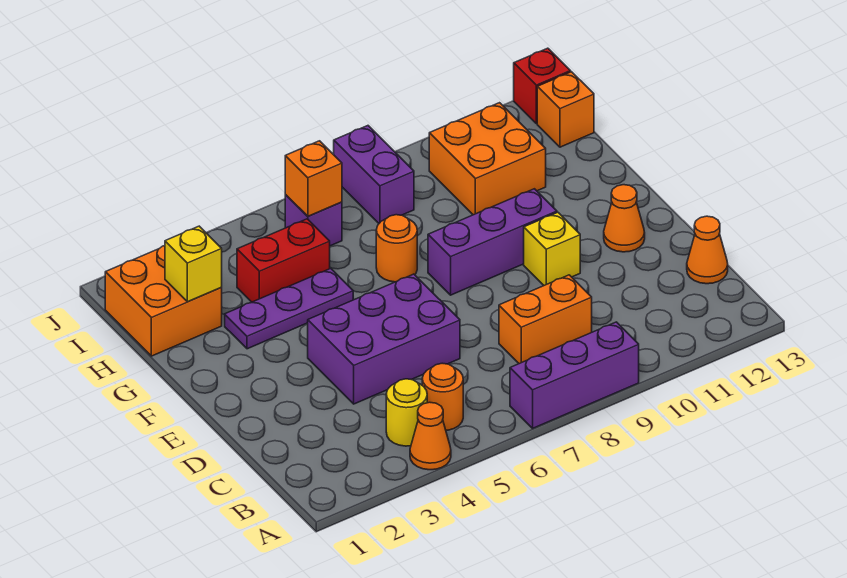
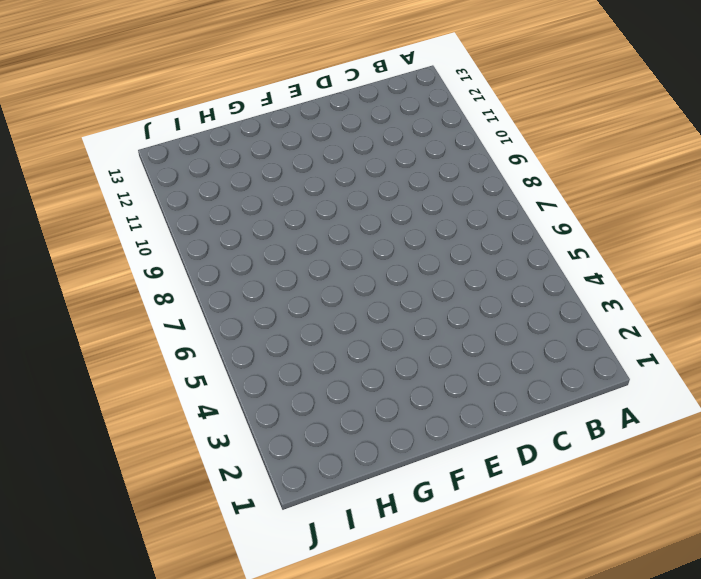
none -> orange 1x1 cone [410,402,451,470]
none -> purple 1x3 brick [510,322,639,428]
none -> yellow 1x1 round brick [386,379,427,446]

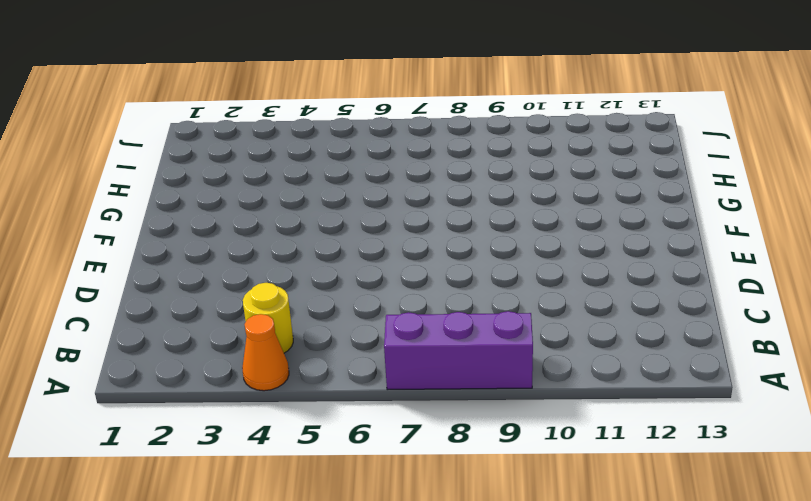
none -> orange 1x1 round brick [422,363,463,430]
none -> orange 1x2 brick [499,275,592,364]
none -> orange 1x1 cone [687,216,728,284]

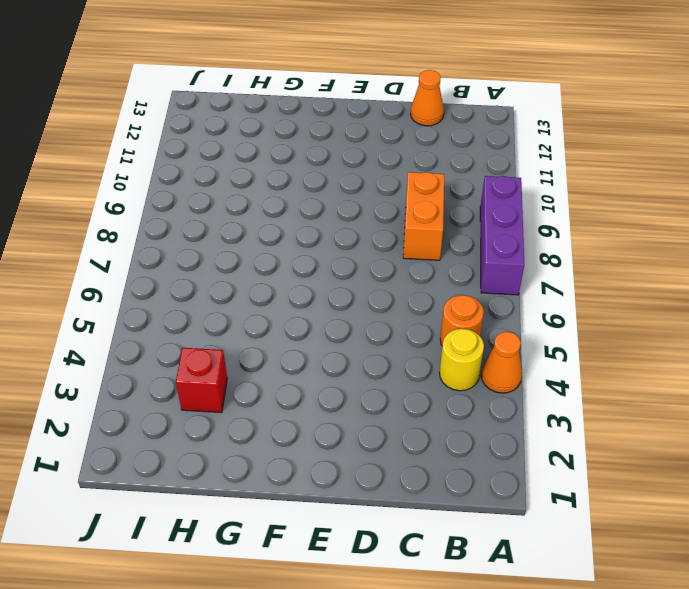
red 1x1 brick [176,348,227,413] -> red 1x1 brick moved to [514,48,571,124]
none -> purple 2x3 brick [308,274,460,404]
none -> yellow 1x1 brick [524,212,580,285]
none -> orange 1x1 cone [604,185,645,252]

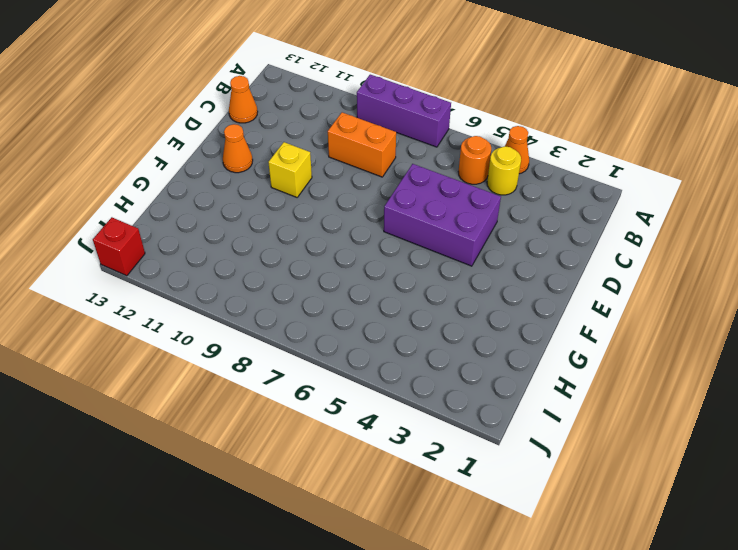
none -> purple 1x3 brick [428,189,557,295]
none -> purple 1x3 plate [225,269,353,349]
none -> orange 1x1 round brick [376,215,417,282]

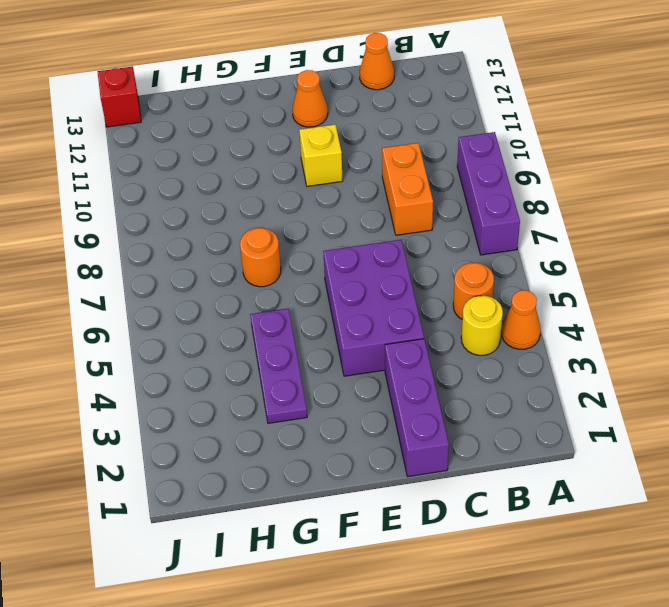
purple 1x3 brick [385,339,449,477] -> purple 1x3 brick moved to [428,189,557,295]
none -> orange 2x2 brick [105,246,222,356]
none -> red 1x2 brick [237,219,330,302]
none -> orange 2x2 brick [429,103,546,215]

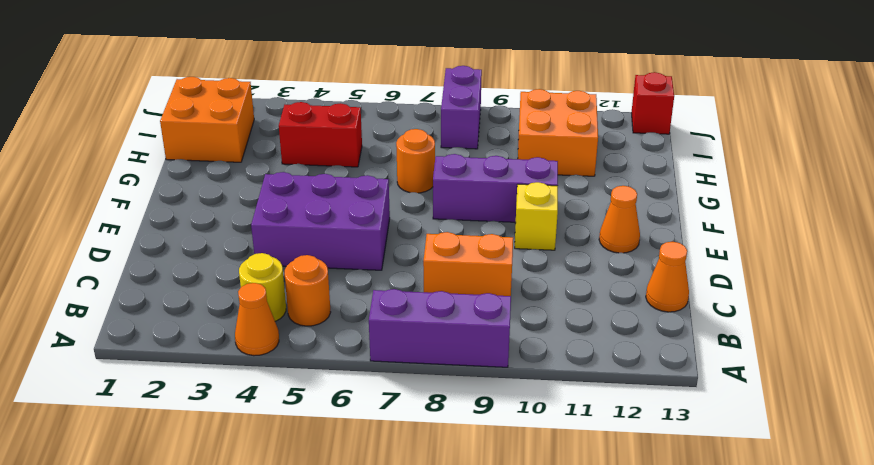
none -> purple 1x3 plate [225,269,353,349]
none -> purple 1x1 brick [285,195,342,246]
none -> orange 1x1 brick [537,72,594,147]

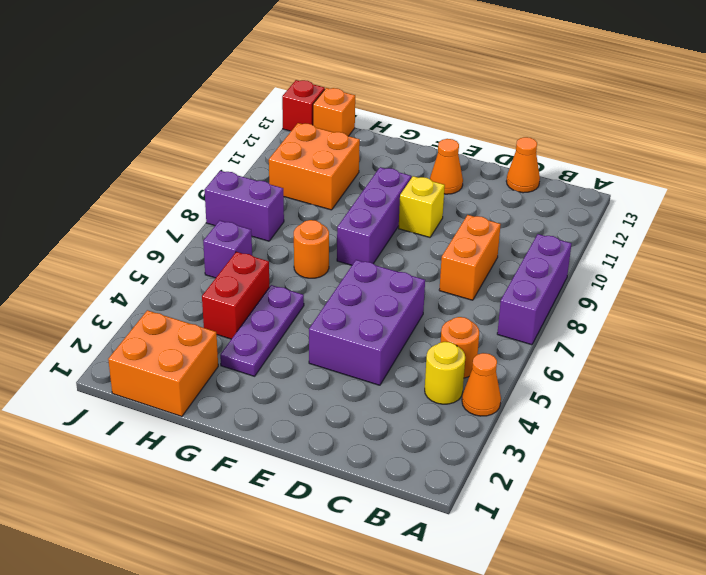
none -> yellow 1x1 brick [165,226,222,302]
none -> orange 1x1 brick [285,141,342,216]

